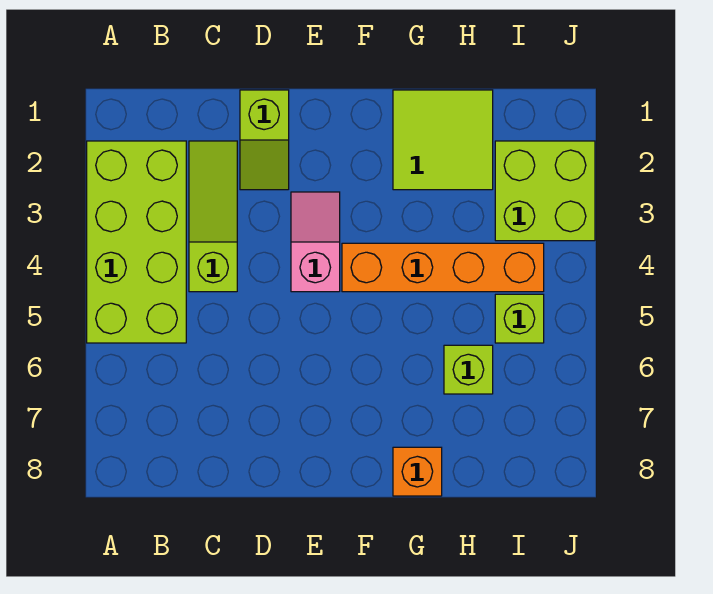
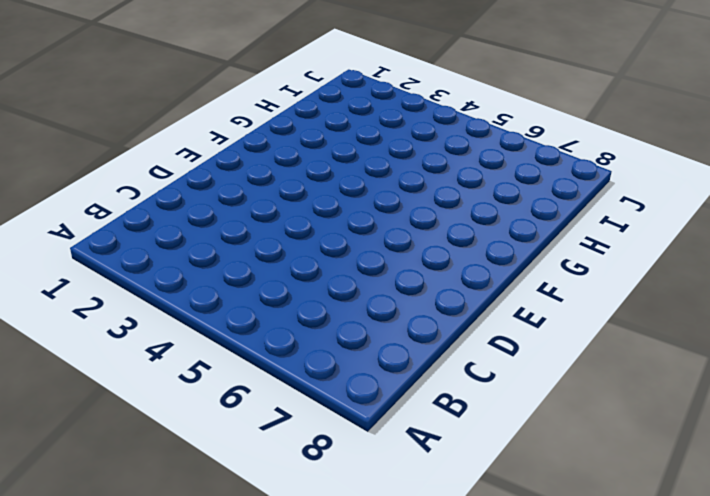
none -> lime 2x4 brick [87,141,186,343]
none -> lime 1x3 slope [189,141,237,292]

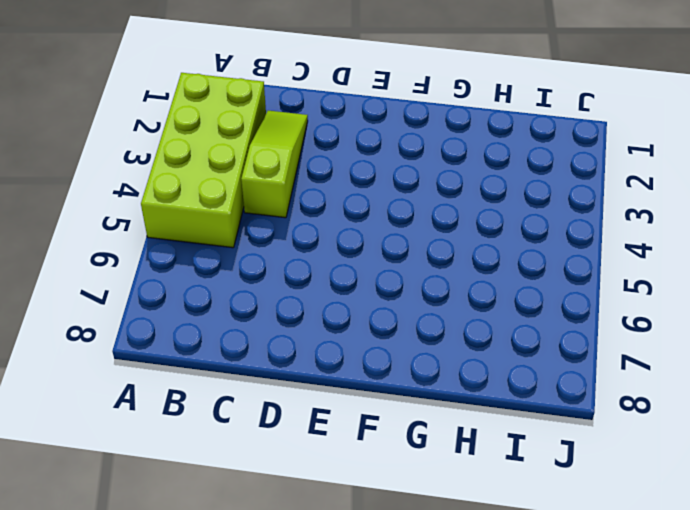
none -> lime 1x2 slope [240,90,289,190]
none -> pink 1x2 slope [291,192,340,292]

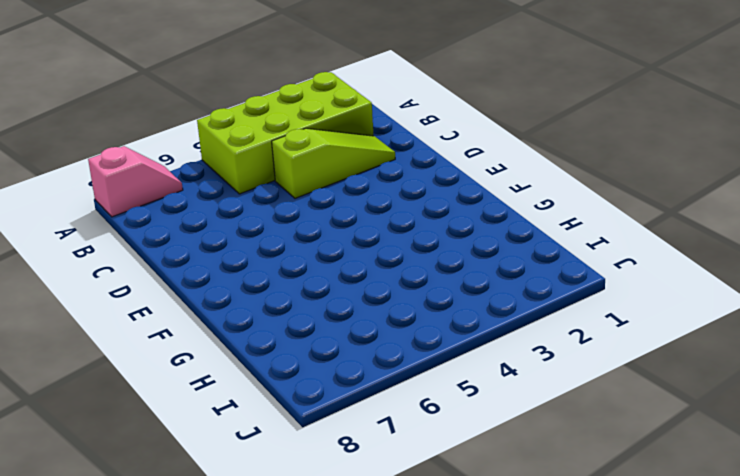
pink 1x2 slope [88,146,183,217] -> pink 1x2 slope moved to [291,192,340,292]
none -> lime 1x2 slope [240,90,289,190]
none -> orange 1x4 brick [342,243,544,292]

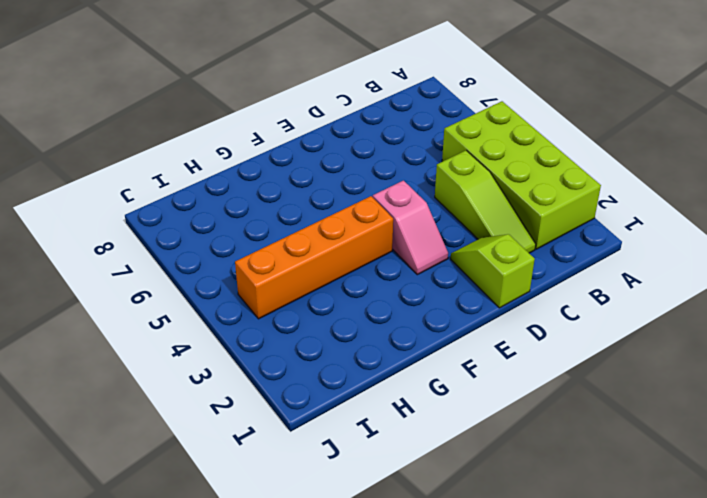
none -> lime 2x2 tile [393,90,493,190]
none -> orange 1x1 brick [393,447,442,496]

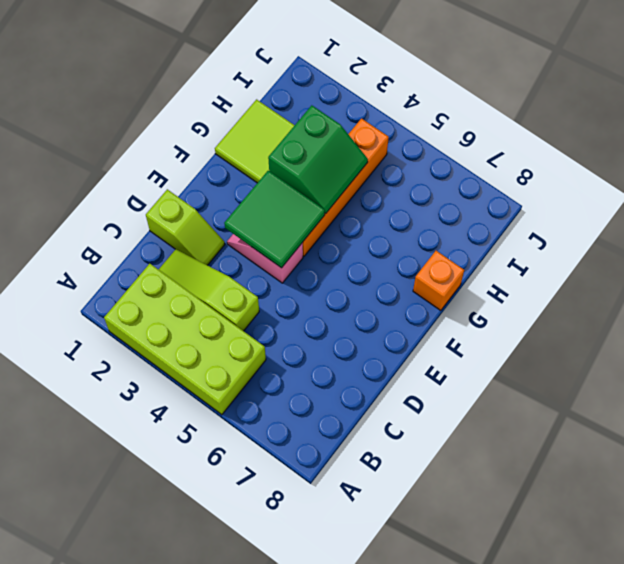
green 2x2 tile [224,171,325,268] -> none
green 2x2 slope [268,105,368,214] -> none
none -> lime 1x1 brick [444,345,493,394]
none -> lime 2x2 brick [495,141,595,241]

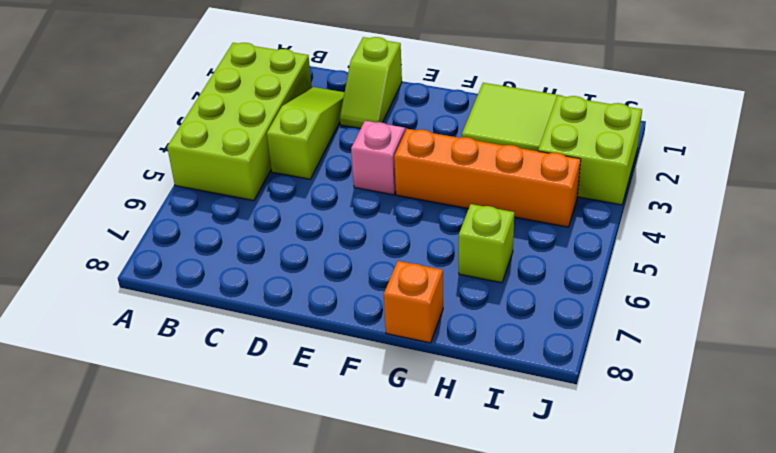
none -> lime 1x1 brick [495,294,544,343]

